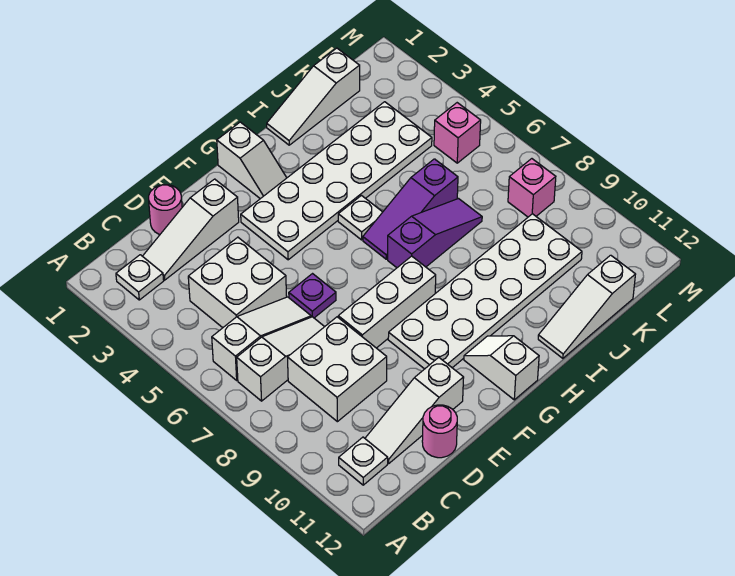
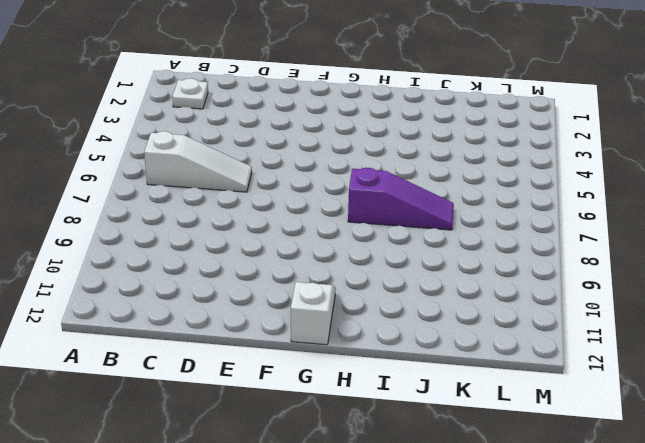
none -> white 1x3 slope [237,317,324,401]
none -> white 1x1 plate [339,437,388,485]
none -> white 1x3 slope [143,179,239,280]

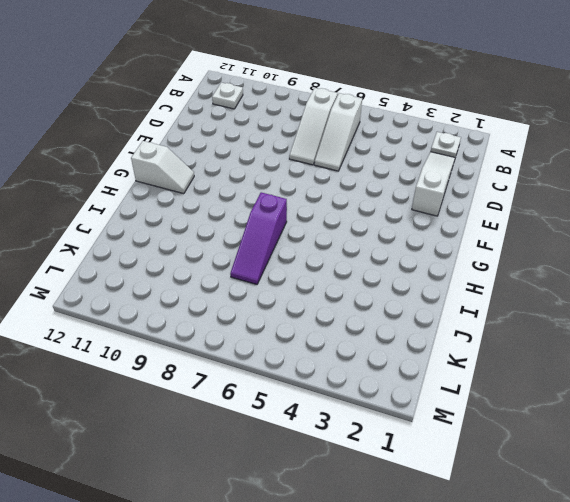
none -> white 2x2 brick [188,237,287,328]
none -> white 2x2 brick [288,317,387,422]
none -> white 1x3 slope [365,357,464,463]

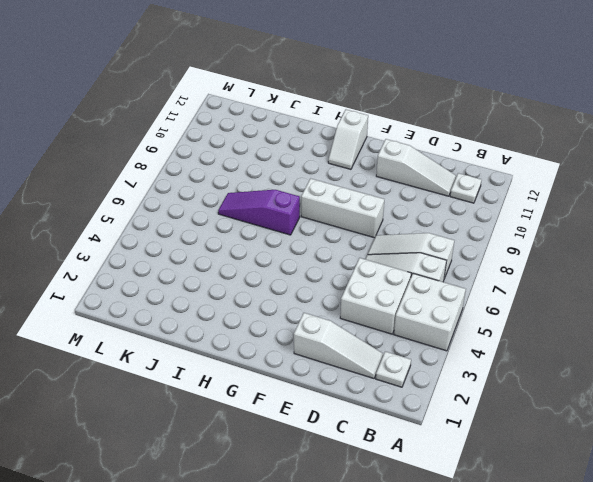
white 2x2 brick [394,273,466,351] -> white 2x2 brick moved to [288,317,387,422]
none -> pink 1x1 round brick [149,185,182,234]
none -> pink 1x1 round brick [422,405,457,458]
none -> purple 1x1 plate [289,274,336,318]

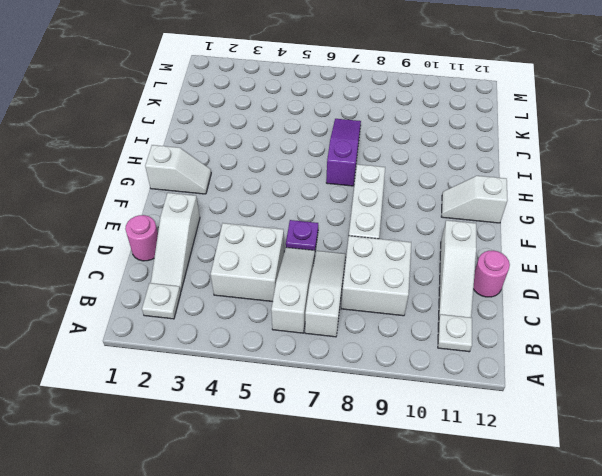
none -> white 2x6 plate [241,102,432,260]
none -> white 2x6 plate [388,214,582,369]
none -> white 1x1 plate [338,196,382,240]

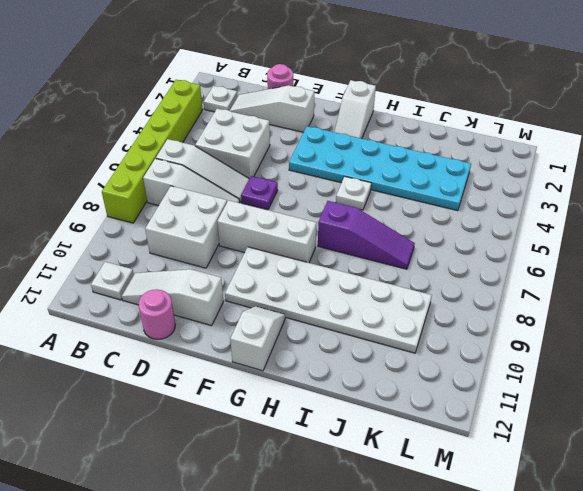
lime 1x6 brick [102,80,203,223] -> none
cyan 2x6 plate [289,126,471,211] -> white 2x6 plate [241,102,432,260]
none -> purple 1x3 slope [363,159,458,259]
none -> white 1x3 slope [267,48,360,145]
none -> white 1x3 slope [538,255,636,358]

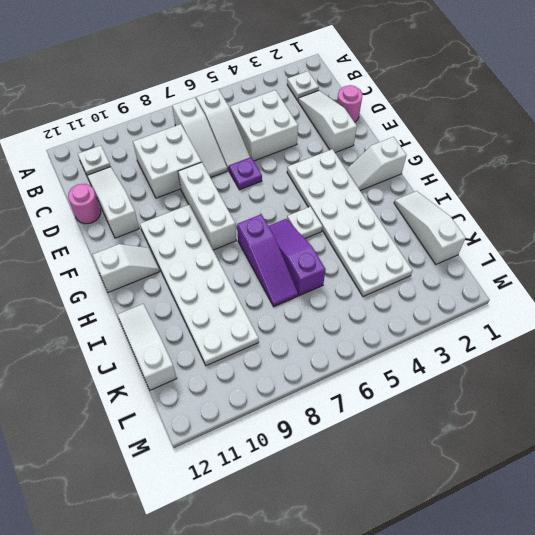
none -> pink 1x1 brick [434,103,481,163]
none -> pink 1x1 brick [508,159,556,217]

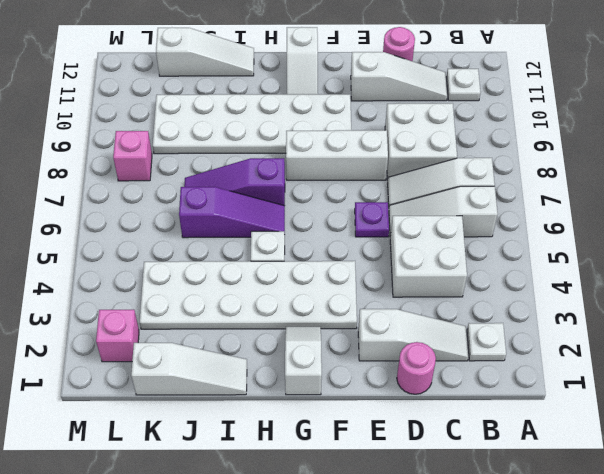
pink 1x1 brick [96,310,139,362] -> pink 1x1 brick moved to [434,103,481,163]

